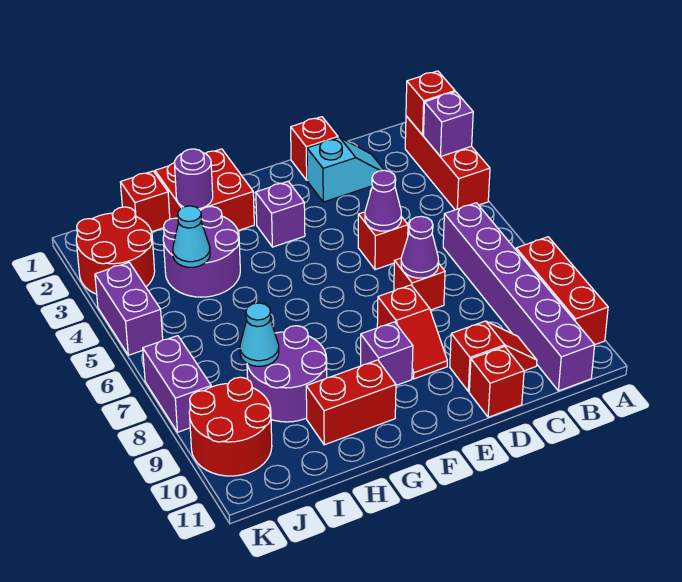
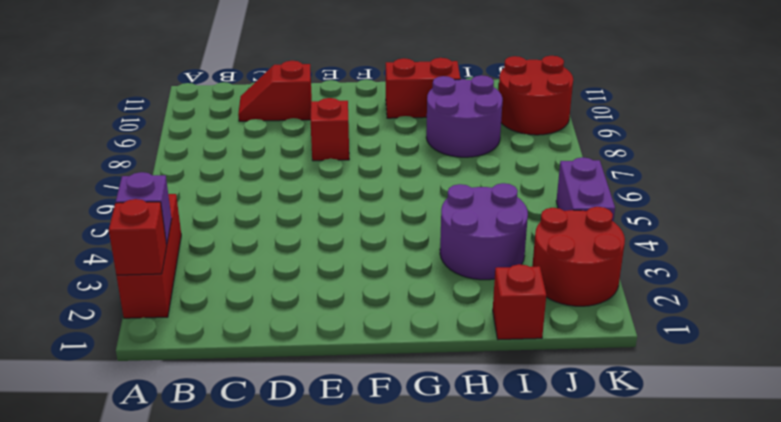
none -> red 1x3 brick [516,237,608,345]
none -> purple 1x6 brick [443,203,595,391]
none -> cyan 1x2 slope [307,137,384,202]

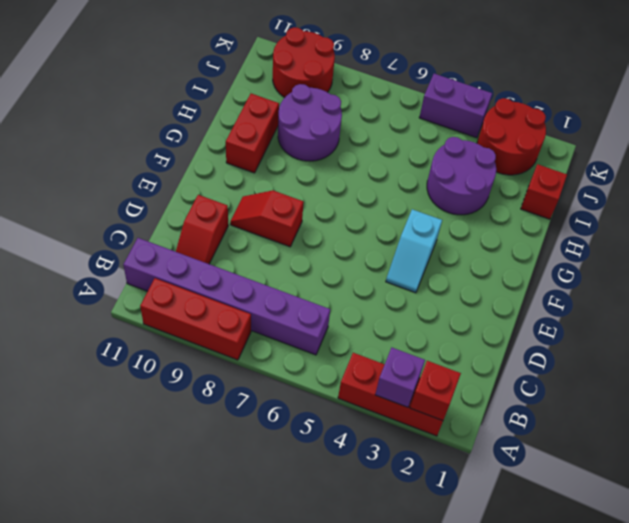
cyan 1x2 slope [386,209,442,293] -> cyan 1x2 slope moved to [307,137,384,202]
none -> red 1x1 brick [291,117,338,180]
none -> red 1x1 brick [358,212,408,270]
none -> red 1x1 brick [394,258,445,310]

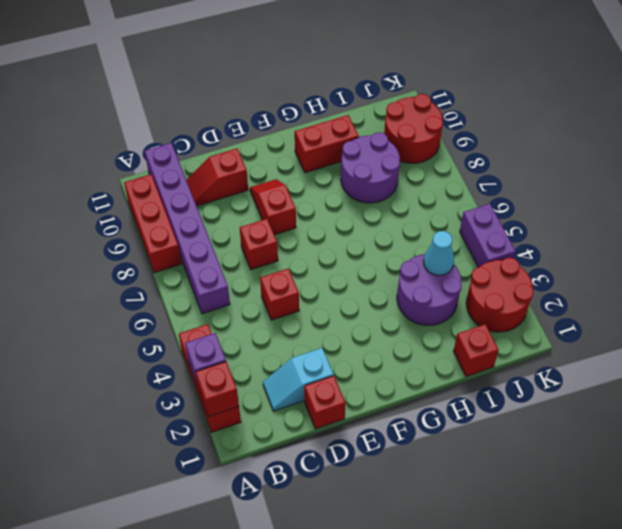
none -> red 1x1 brick [469,346,524,417]
none -> purple 1x1 brick [256,181,305,247]
none -> purple 1x1 brick [361,322,413,385]

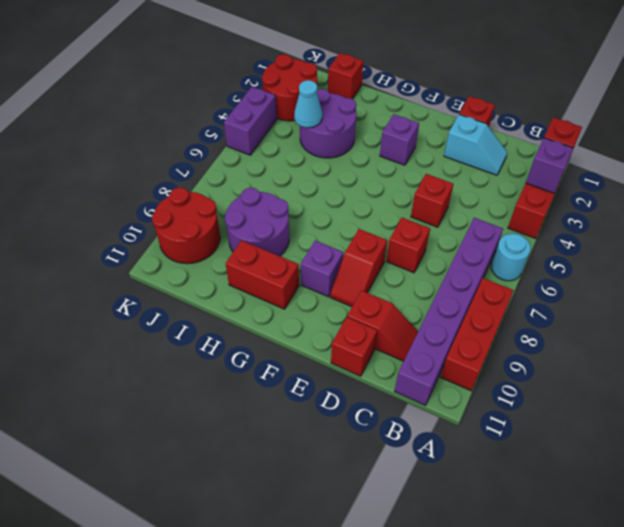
cyan 1x1 round brick [491,234,531,281] -> none
none -> red 2x2 brick [155,149,254,231]
none -> purple 1x2 brick [143,336,211,432]
none -> purple 1x1 cone [365,170,401,231]

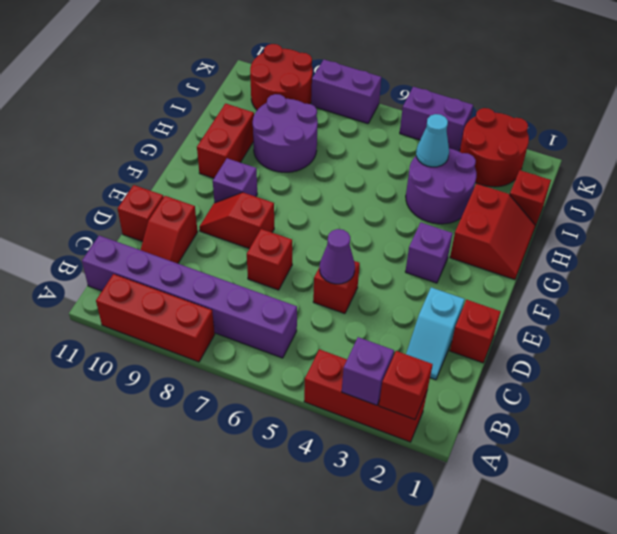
red 2x2 slope [450,184,535,280] -> red 2x2 brick [155,149,254,231]
none -> purple 1x1 cone [401,216,439,278]
none -> purple 1x1 round brick [175,149,213,209]
none -> cyan 1x1 cone [240,303,279,366]

